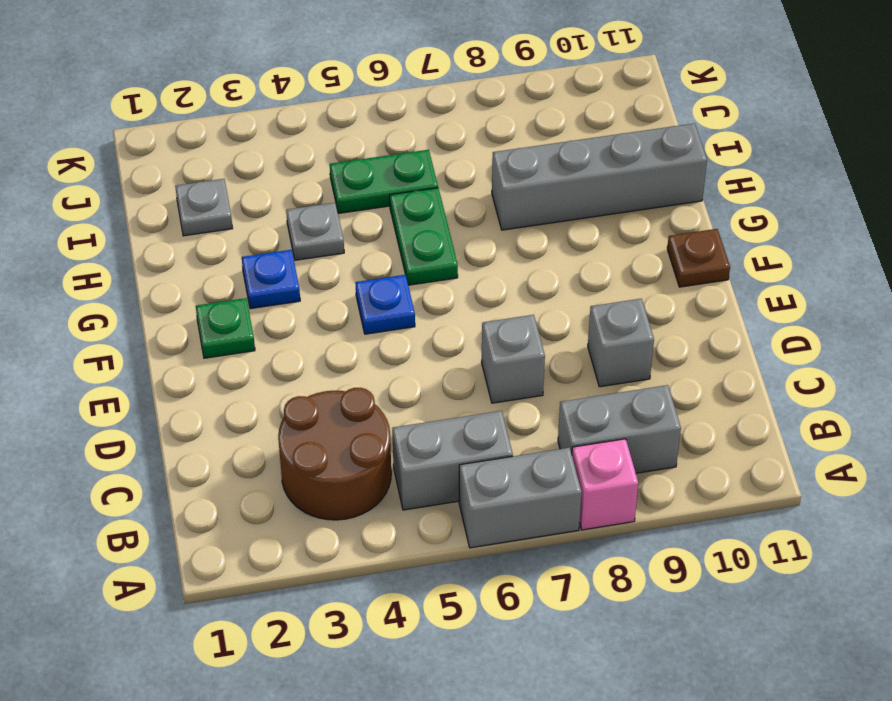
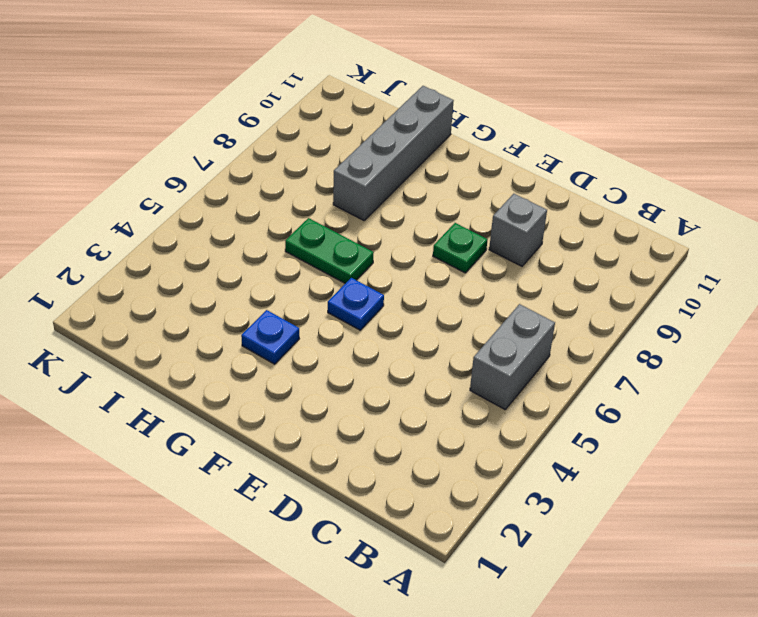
green 1x1 plate [433,223,488,273] -> green 1x1 plate moved to [196,298,255,358]
none -> grey 1x2 brick [459,448,582,548]
none -> pink 1x1 brick [572,439,638,530]
none -> brown 2x2 round brick [278,388,391,520]

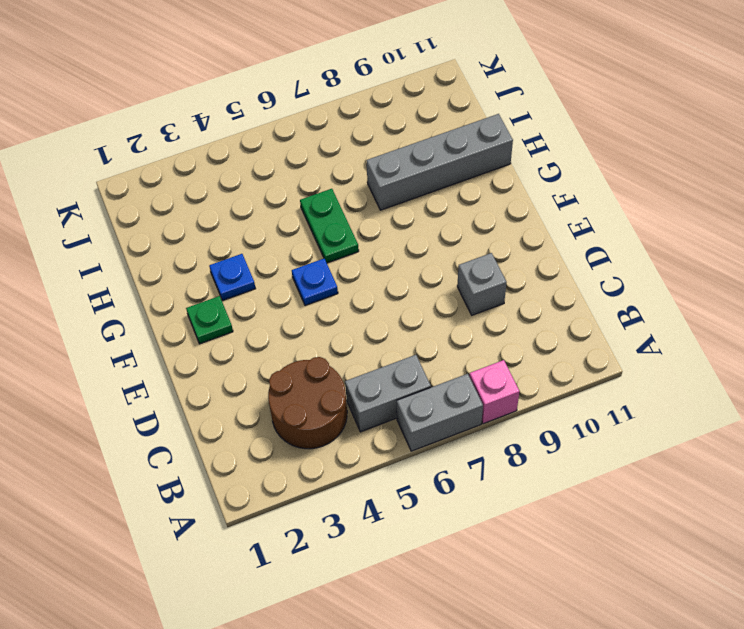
none -> grey 1x2 brick [558,385,681,473]
none -> grey 1x1 brick [481,315,545,403]
none -> brown 1x1 plate [667,229,730,287]

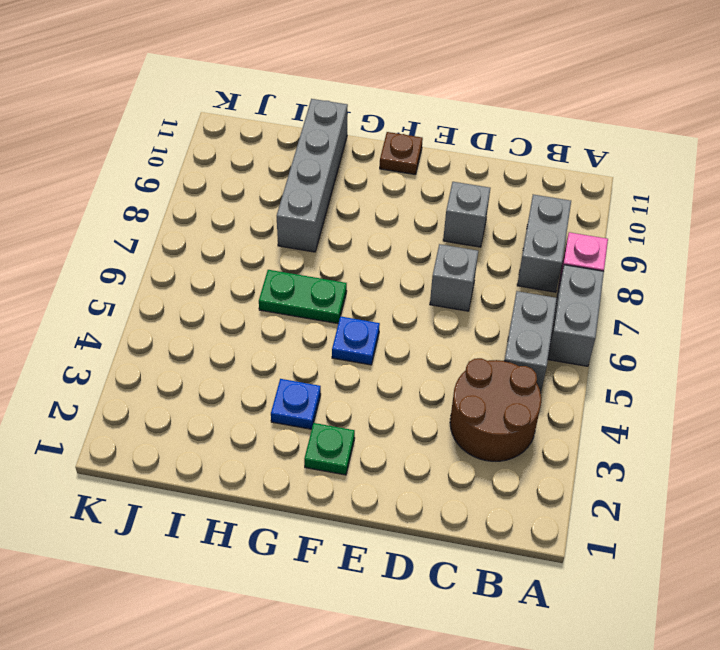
none -> grey 1x1 plate [286,203,344,260]
none -> grey 1x1 plate [175,179,233,236]
none -> green 1x2 plate [330,150,438,213]

